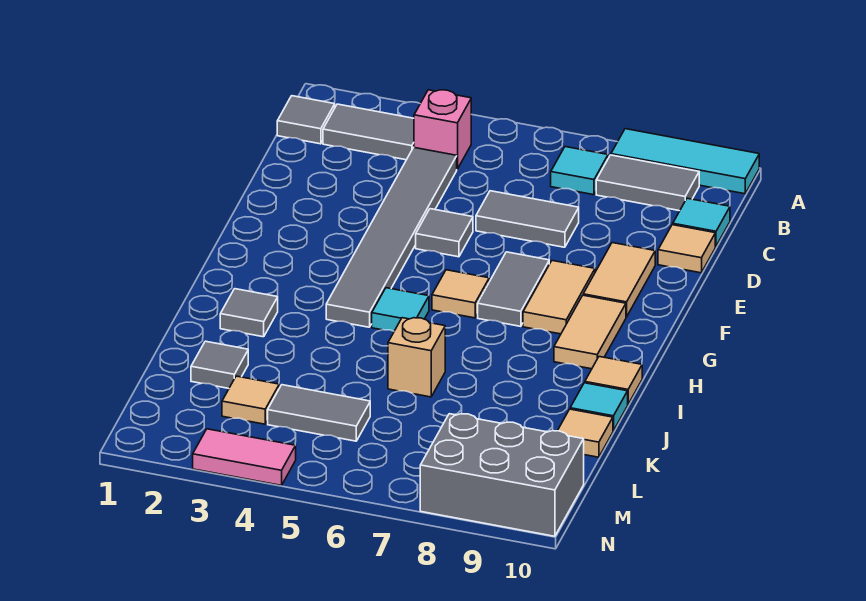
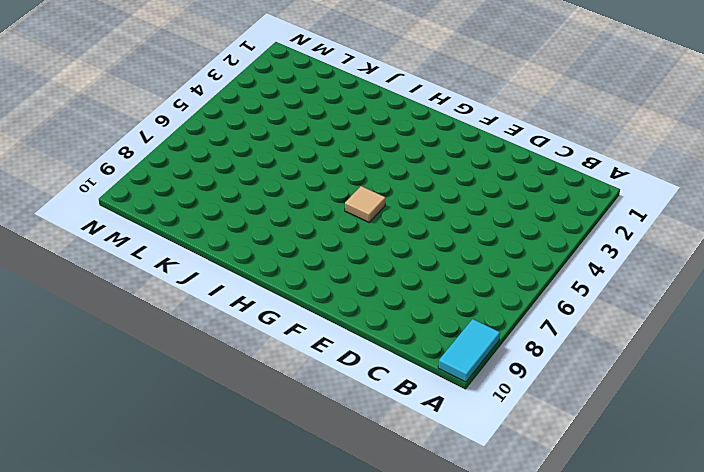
cyan 1x2 tile [438,319,500,382] -> cyan 1x3 tile [611,129,759,194]
none -> grey 1x1 tile [277,96,335,144]
none -> grey 1x2 tile [323,104,414,160]
none -> pink 1x1 brick [414,90,471,169]

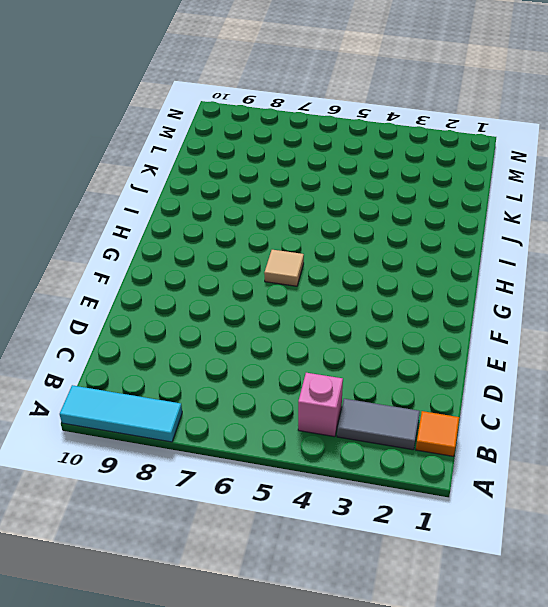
orange 1x1 tile [416,411,459,456] -> grey 1x1 tile [277,96,335,144]
none -> cyan 1x1 tile [551,147,608,195]
none -> grey 1x2 tile [596,155,699,211]
none -> grey 1x6 tile [326,148,457,327]

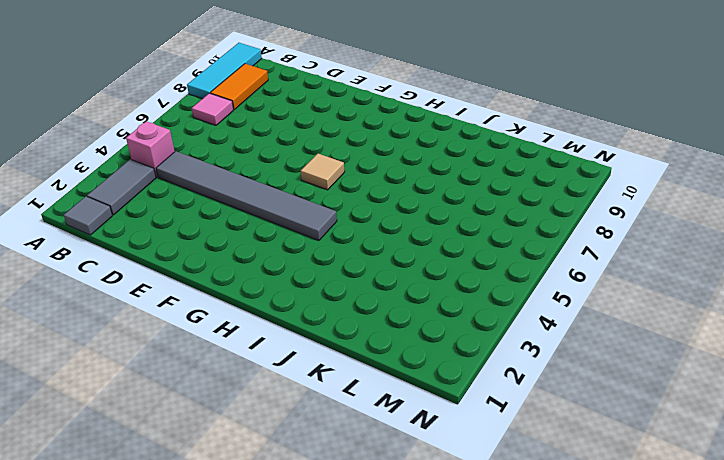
pink 1x1 tile [192,93,234,125] -> cyan 1x1 tile [551,147,608,195]
orange 1x2 tile [210,64,268,109] -> grey 1x2 tile [596,155,699,211]
none -> cyan 1x1 tile [673,198,730,246]
none -> grey 1x2 tile [476,191,579,247]
none -> tan 1x1 tile [658,225,715,273]

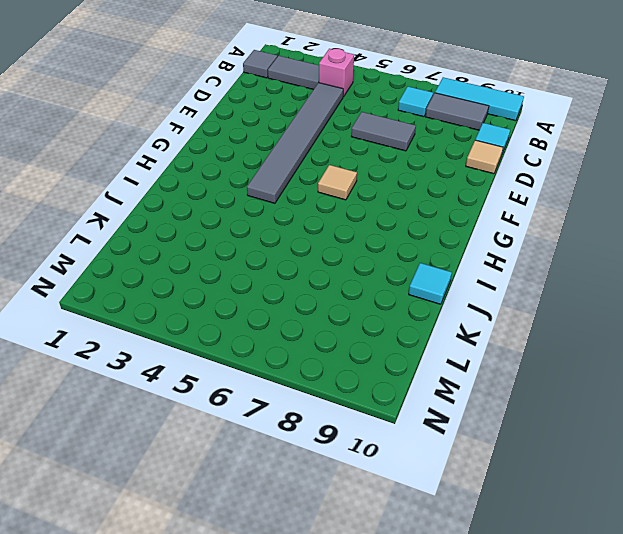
none -> grey 1x1 tile [416,209,473,257]
none -> tan 1x2 tile [583,243,655,317]
none -> grey 1x2 tile [478,252,549,326]

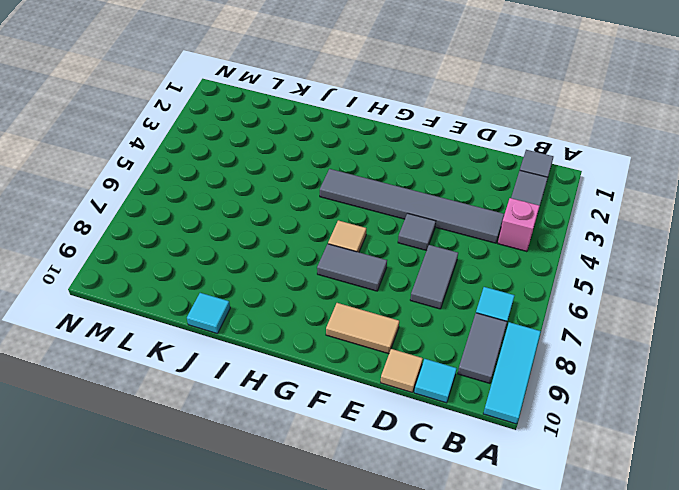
none -> tan 1x2 tile [523,261,595,334]
none -> tan 1x2 tile [554,295,626,369]
none -> cyan 1x1 tile [372,288,429,331]

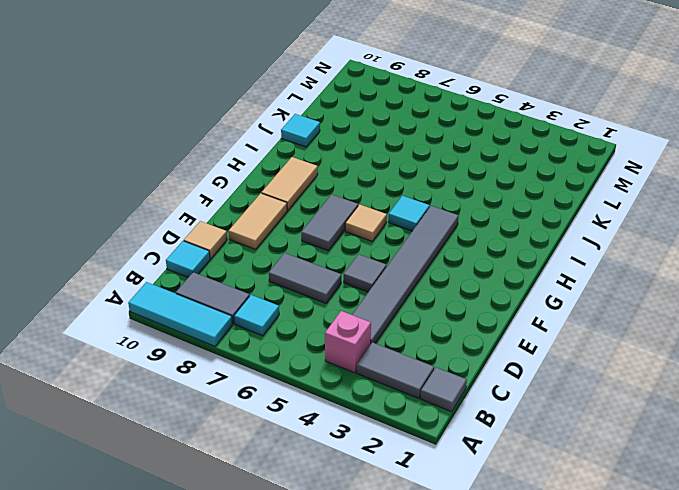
none -> tan 1x2 tile [523,261,595,334]
none -> grey 1x1 tile [220,289,278,337]
none -> tan 1x1 tile [585,357,642,404]

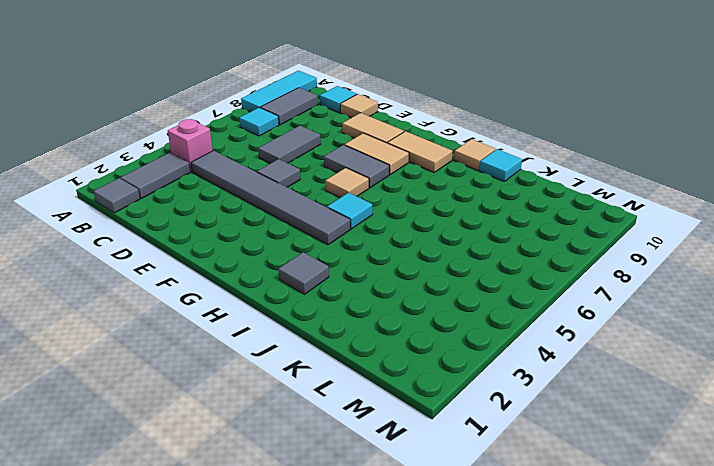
none -> tan 1x1 brick [388,318,445,397]
none -> grey 1x1 tile [191,341,248,388]
none -> tan 1x1 tile [558,409,613,457]

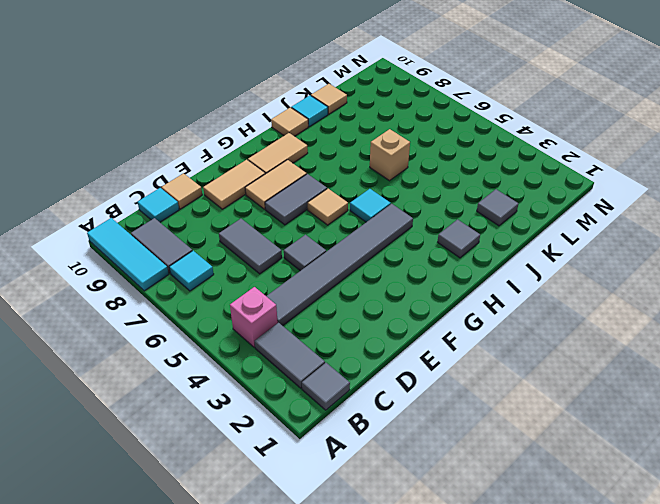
none -> tan 1x1 tile [222,376,279,424]
none -> grey 1x2 tile [268,385,370,441]
none -> grey 2x3 brick [420,414,584,536]

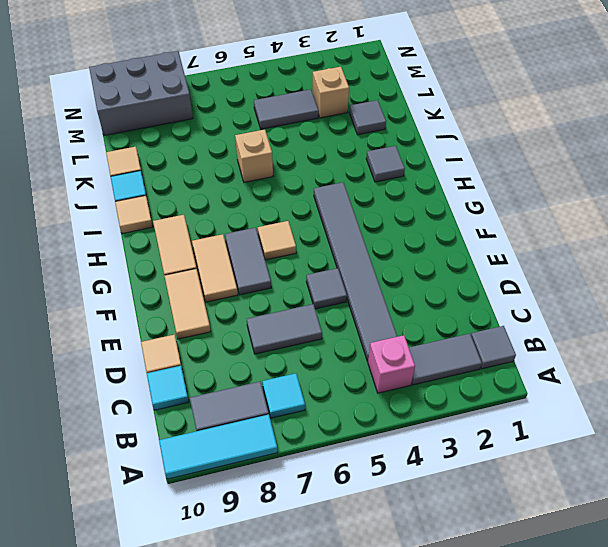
tan 1x1 brick [313,67,349,118] -> tan 1x1 tile [222,376,279,424]
none -> cyan 1x1 tile [372,288,429,331]
none -> pink 1x2 tile [193,429,296,486]

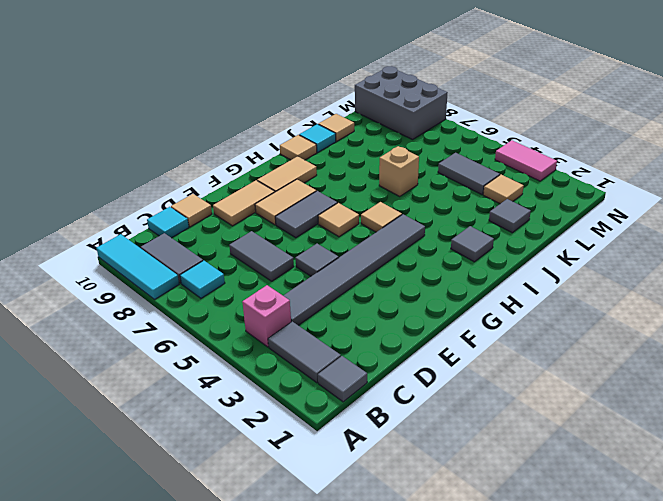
tan 1x1 tile [361,202,402,232] -> cyan 1x1 tile [372,288,429,331]

